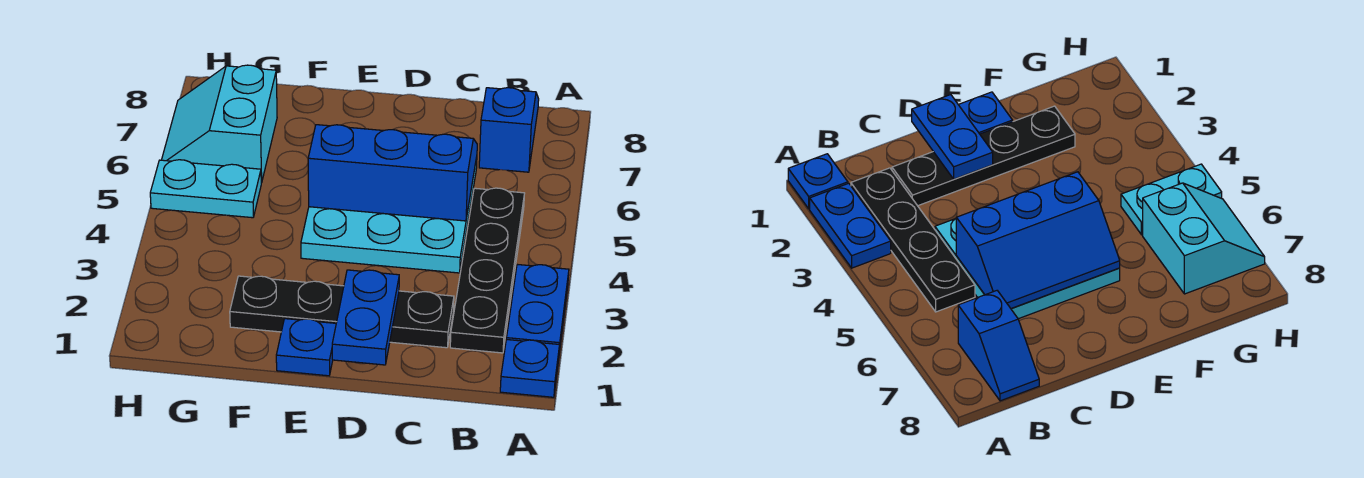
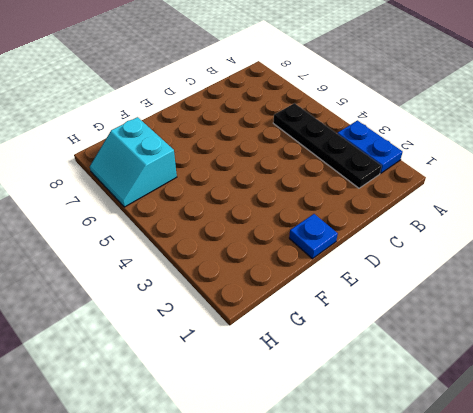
none -> blue 1x1 plate [500,339,560,397]
none -> blue 1x2 slope [479,88,539,172]

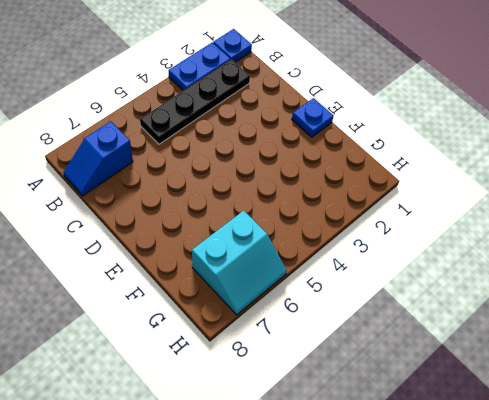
none -> black 1x4 plate [230,276,454,348]
none -> cyan 3x3 plate [301,157,477,273]

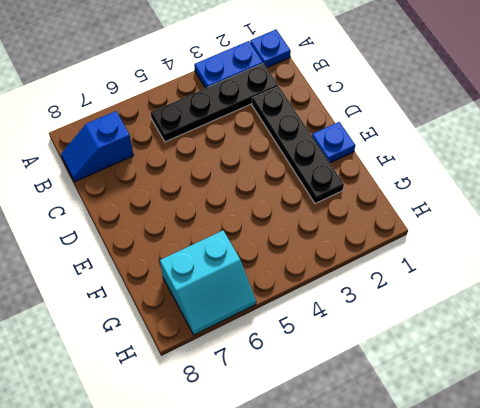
none -> cyan 3x3 plate [301,157,477,273]
none -> cyan 1x2 plate [150,160,261,218]

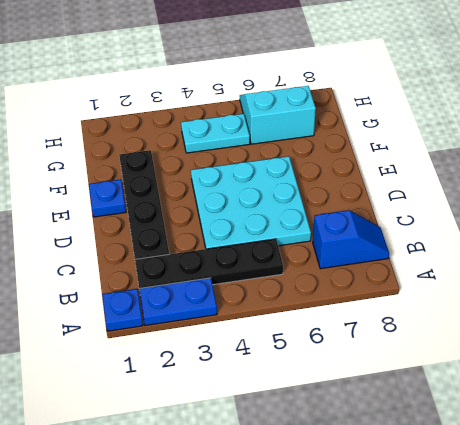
cyan 1x2 plate [181,114,250,153] -> cyan 1x2 plate turned to [150,160,261,218]
none -> blue 2x3 slope [308,125,477,221]
none -> blue 1x2 plate [332,270,399,365]

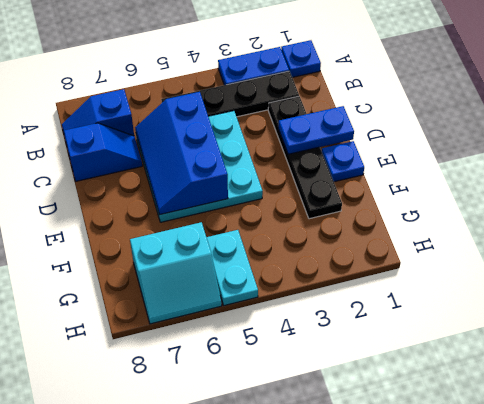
blue 1x2 slope [64,123,142,181] -> none

